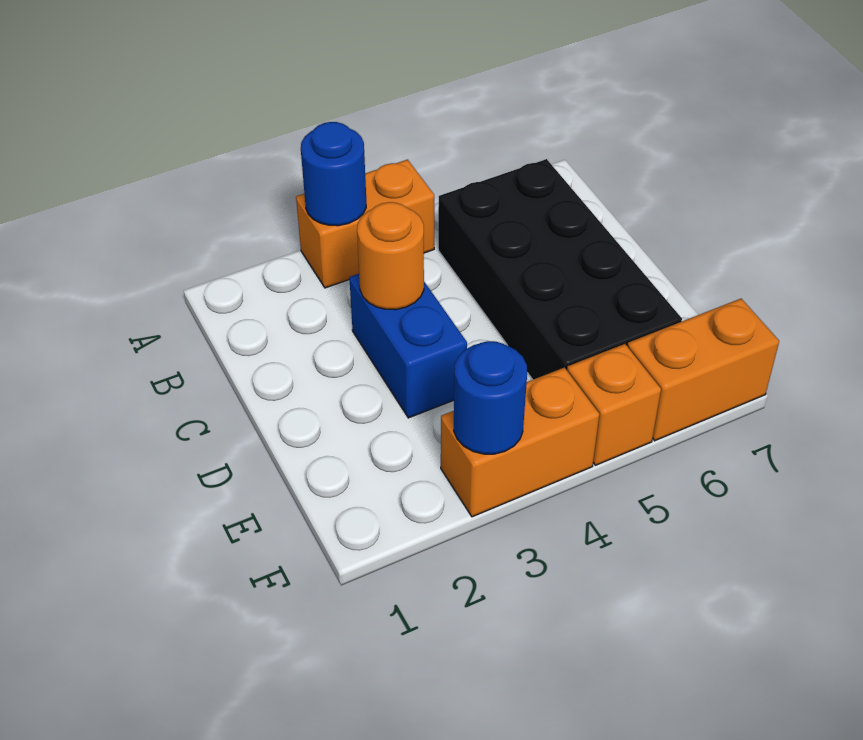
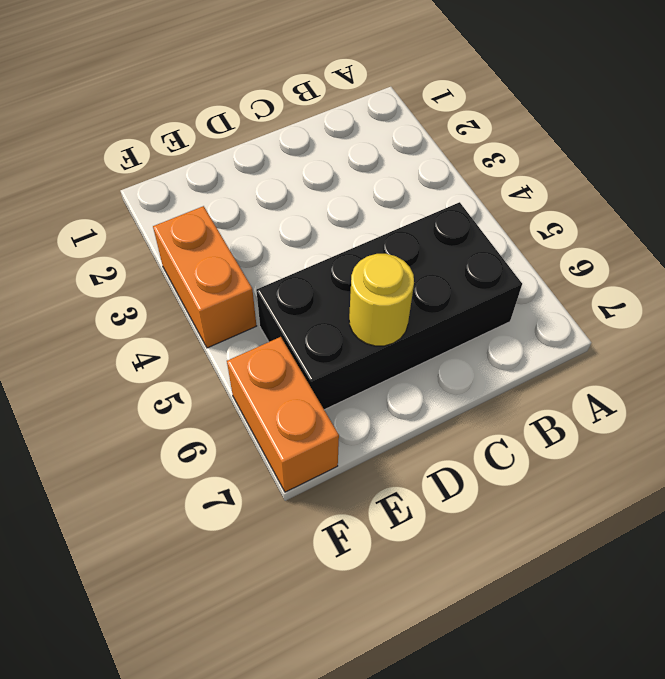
yellow 1x1 round brick [349,254,414,346] -> none
none -> orange 1x2 brick [296,160,434,288]
none -> blue 1x2 brick [349,274,467,418]

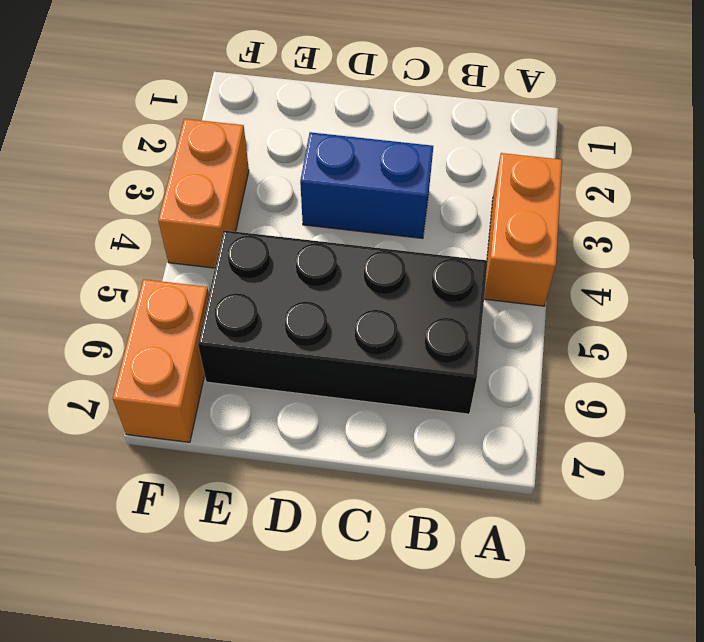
none -> orange 1x1 brick [567,344,661,465]
none -> blue 1x1 round brick [301,122,366,226]

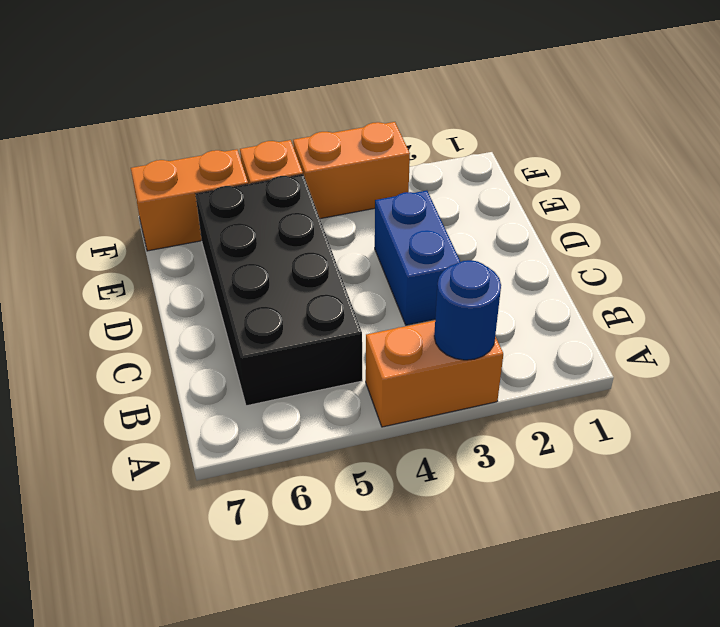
none -> orange 1x1 round brick [357,202,424,310]
none -> blue 1x1 round brick [454,341,527,454]

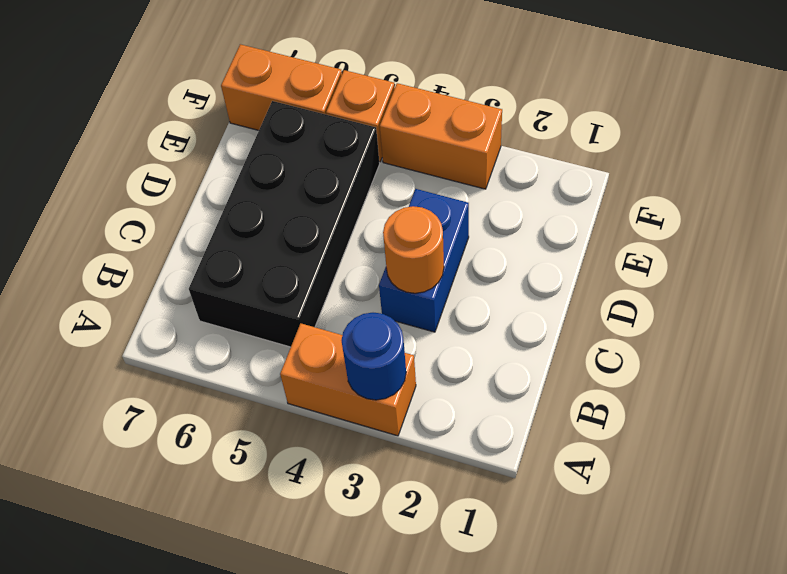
none -> blue 1x1 round brick [454,341,527,454]

